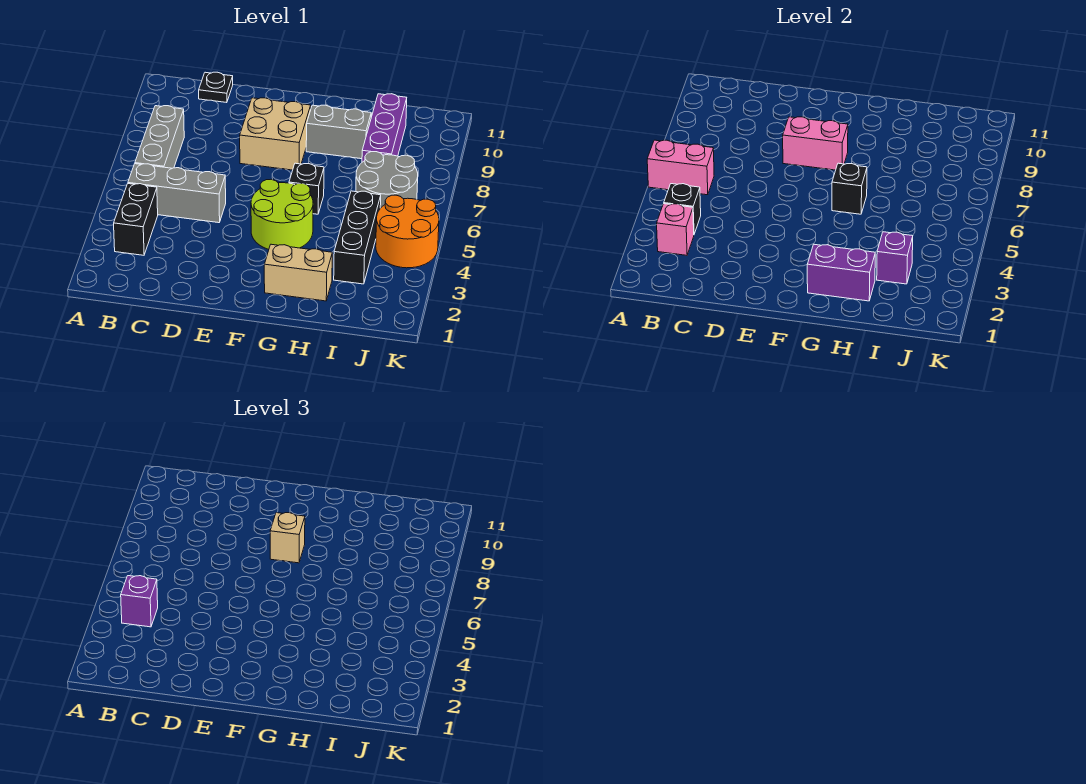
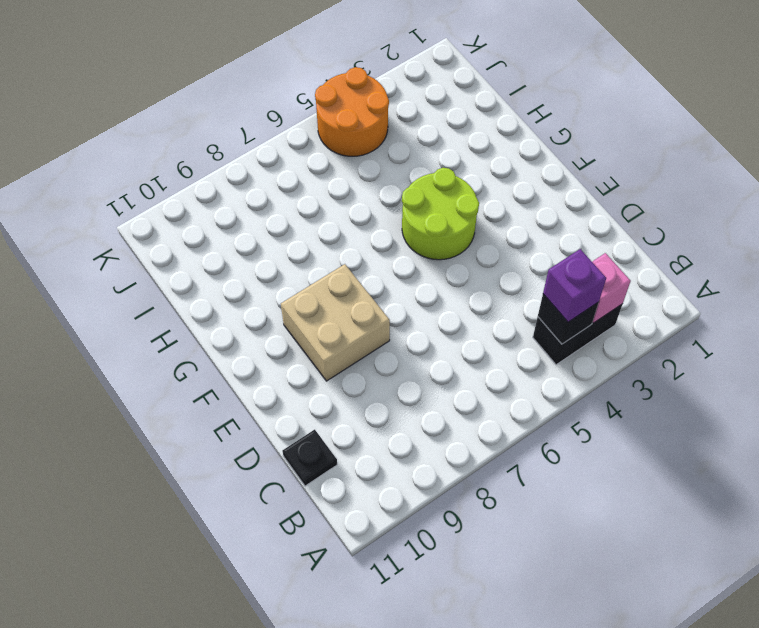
none -> grey 1x3 brick [128,164,226,223]
none -> grey 1x3 brick [135,106,184,168]
none -> tan 1x2 brick [264,244,332,301]

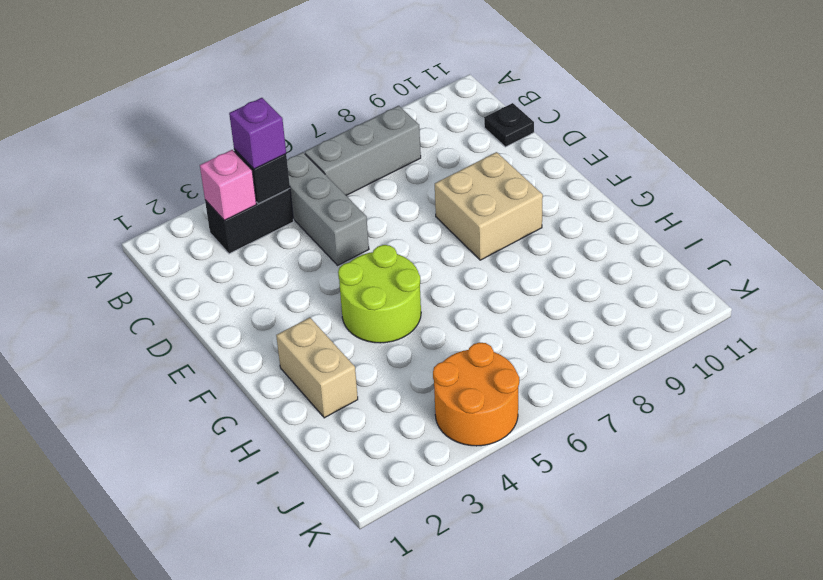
none -> black 1x1 brick [289,163,324,214]
none -> grey 1x2 brick [306,105,371,159]
none -> black 1x3 brick [334,191,381,284]

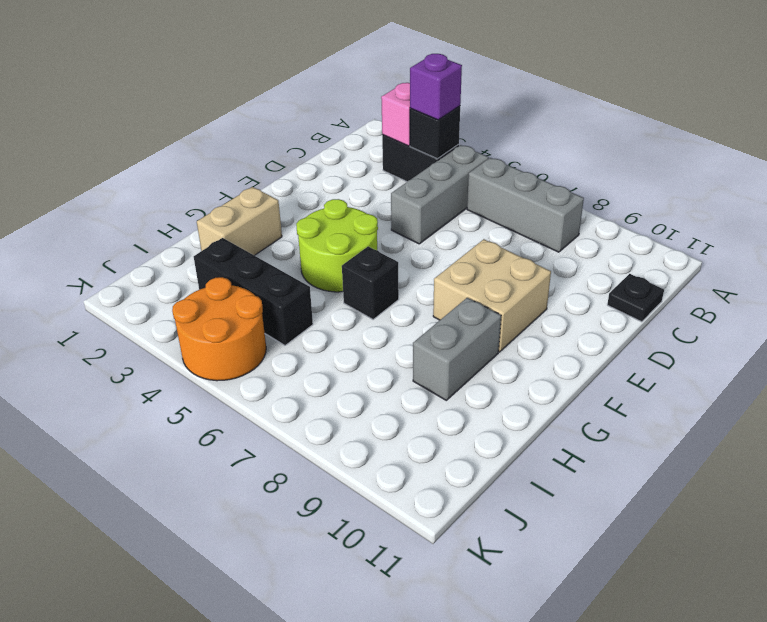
none -> grey 2x2 round brick [356,152,418,208]
none -> purple 1x3 brick [362,94,407,162]
none -> pink 1x2 brick [647,140,714,195]

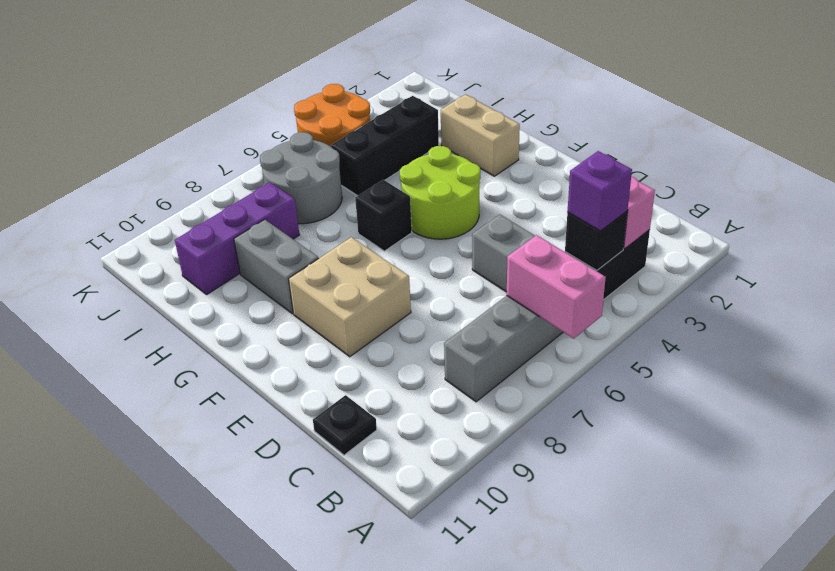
none -> pink 1x2 brick [783,117,848,170]
none -> purple 1x2 brick [807,244,875,301]
none -> black 1x1 brick [832,163,867,214]

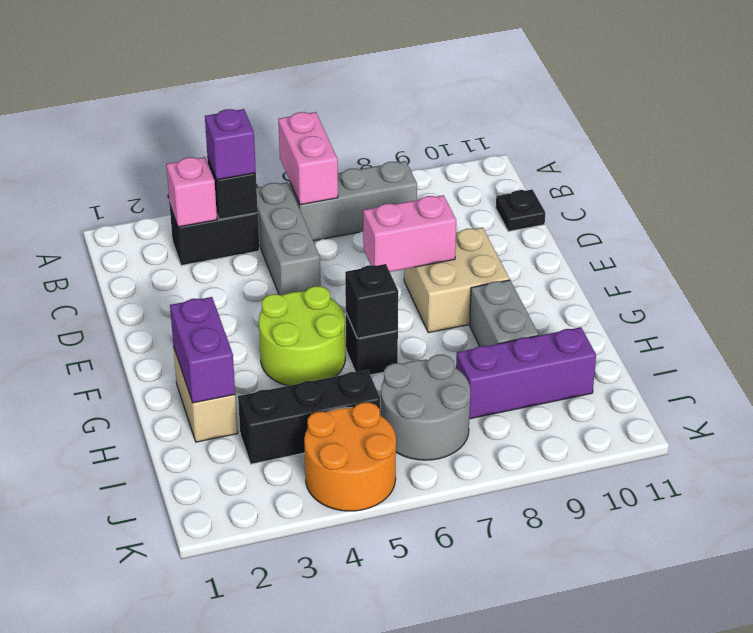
pink 1x2 brick [363,195,456,272] -> pink 1x2 brick turned to [783,117,848,170]
none -> purple 1x1 brick [877,232,913,284]
none -> tan 1x1 brick [270,513,305,563]

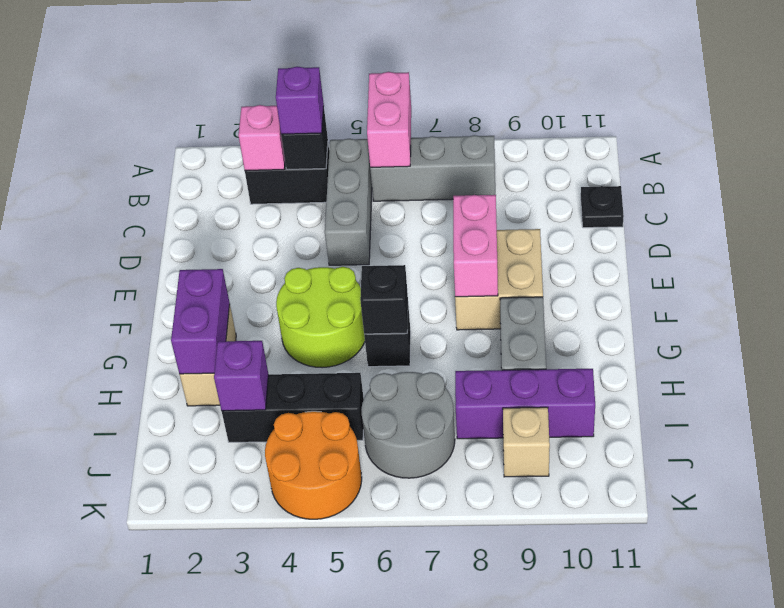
tan 1x1 brick [503,407,550,477] -> tan 1x1 brick moved to [270,513,305,563]

